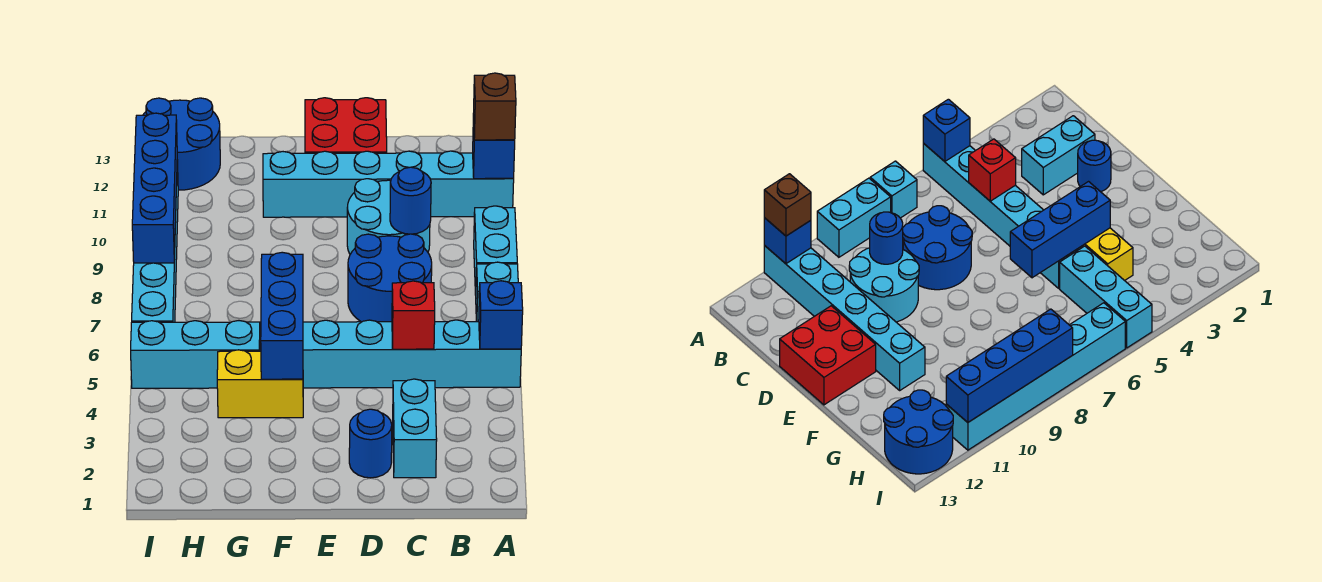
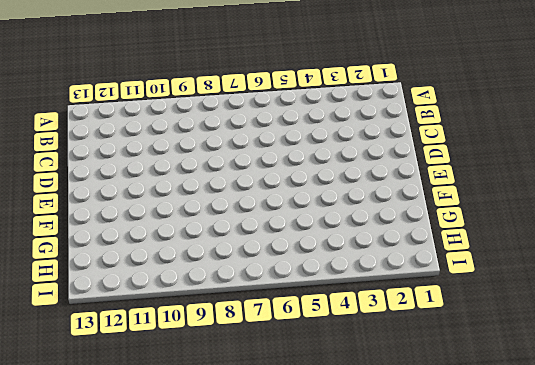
none -> cyan 1x6 brick [303,320,521,388]
none -> cyan 1x1 brick [476,262,518,322]
none -> cyan 1x2 brick [474,206,517,295]

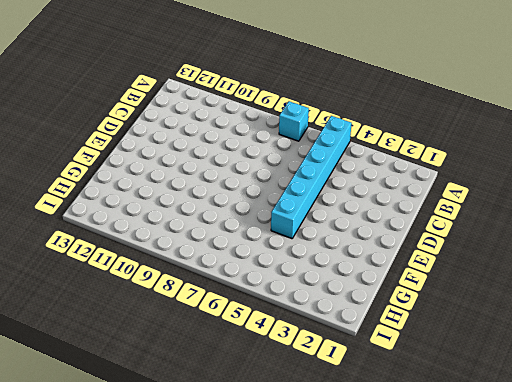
none -> cyan 1x2 brick [474,206,517,295]
none -> cyan 1x6 brick [263,151,514,217]
none -> cyan 1x2 brick [393,379,437,478]

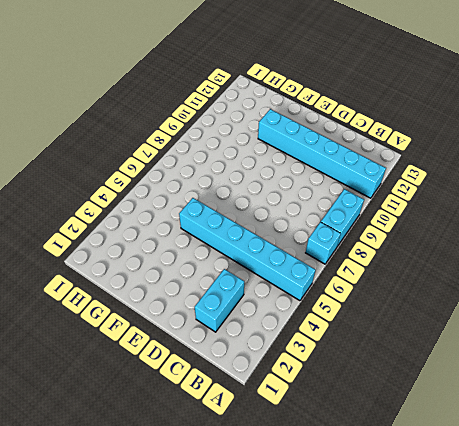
none -> blue 2x2 round brick [348,234,432,322]
none -> cyan 2x2 round brick [347,179,430,254]
none -> blue 1x1 round brick [349,409,392,478]

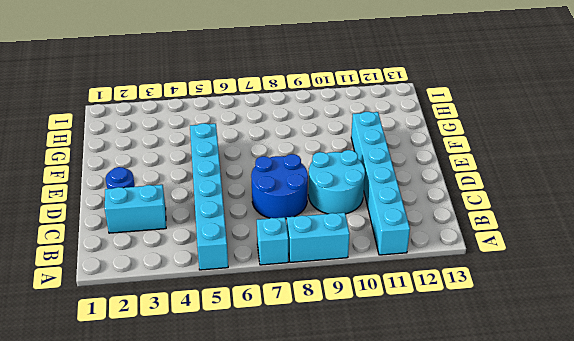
none -> red 2x2 brick [305,98,387,153]
none -> yellow 1x2 brick [217,350,303,418]
none -> cyan 1x3 brick [131,321,260,388]

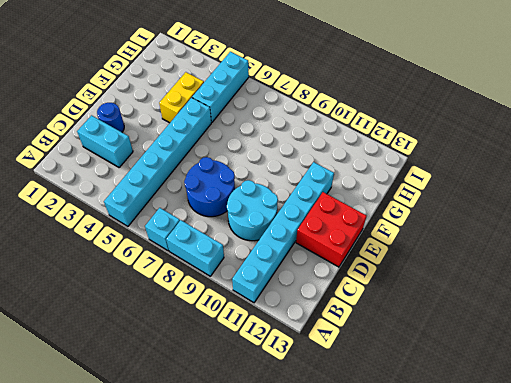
none -> blue 2x2 round brick [143,98,220,190]
none -> cyan 1x6 brick [132,160,178,322]
none -> blue 1x1 brick [479,281,523,349]

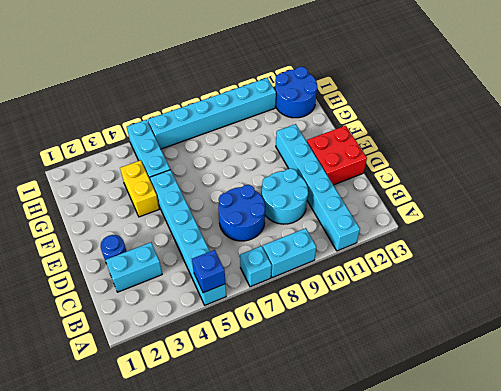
none -> blue 1x1 brick [473,116,515,179]
none -> red 1x1 brick [392,281,435,349]
none -> blue 1x1 round brick [390,167,431,234]

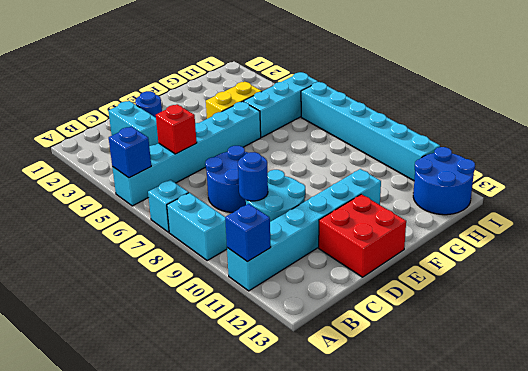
none -> blue 1x3 brick [261,252,303,379]
none -> blue 1x4 brick [132,113,177,263]
none -> brown 1x1 brick [473,73,516,140]

